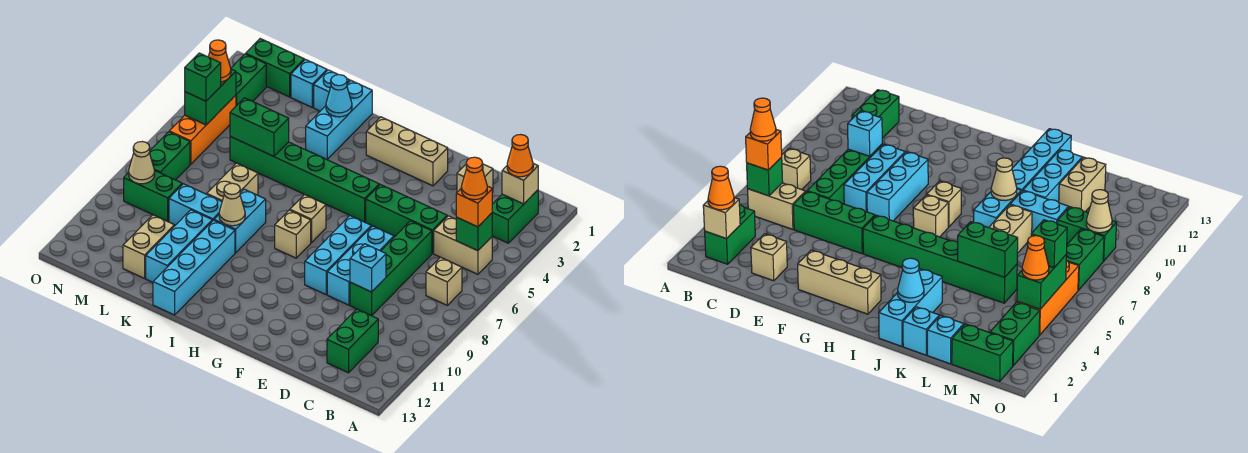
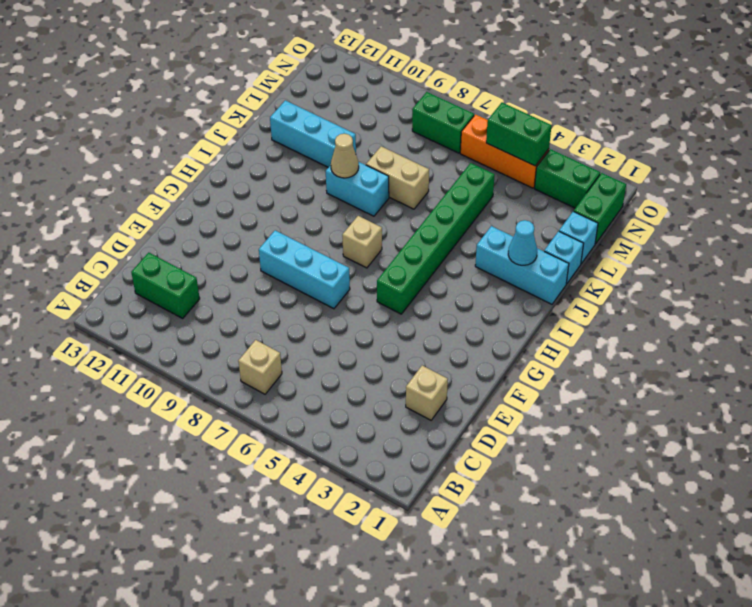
none -> green 1x2 brick [492,190,538,243]
none -> tan 1x2 brick [434,216,492,274]
none -> green 1x3 brick [366,184,447,253]
none -> green 1x4 brick [350,221,432,316]

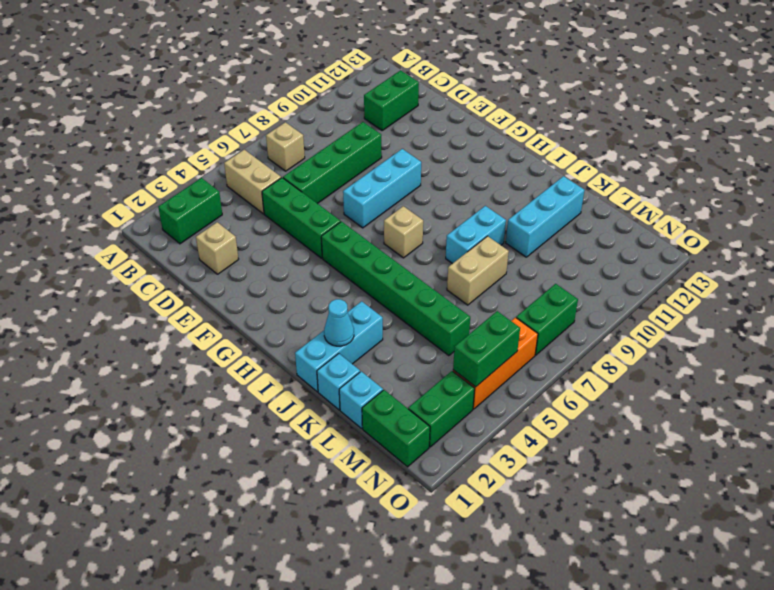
none -> cyan 1x3 brick [327,226,394,305]
none -> tan 1x3 brick [366,117,448,186]
none -> tan 1x1 brick [275,210,311,258]
none -> cyan 1x4 brick [153,220,235,315]

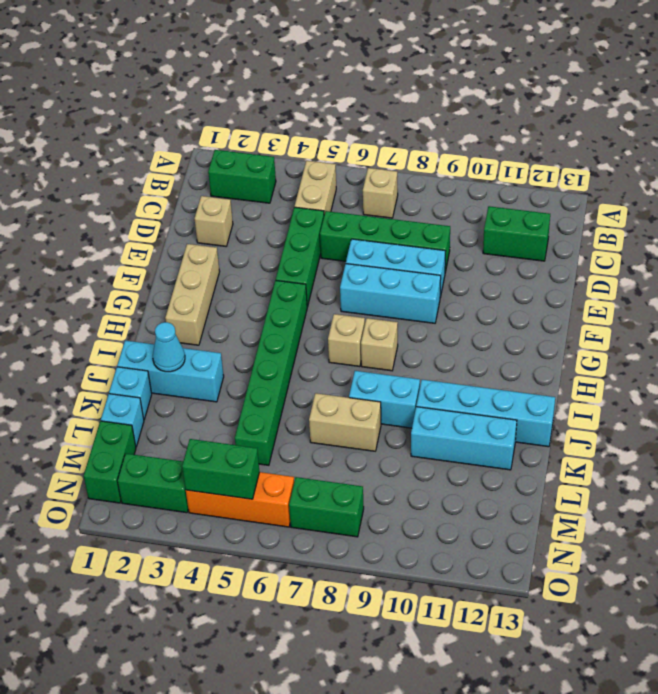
none -> cyan 1x2 brick [169,184,222,225]
none -> tan 1x2 brick [123,215,174,278]
none -> green 1x2 brick [124,171,182,221]
none -> tan 1x1 brick [502,164,538,204]

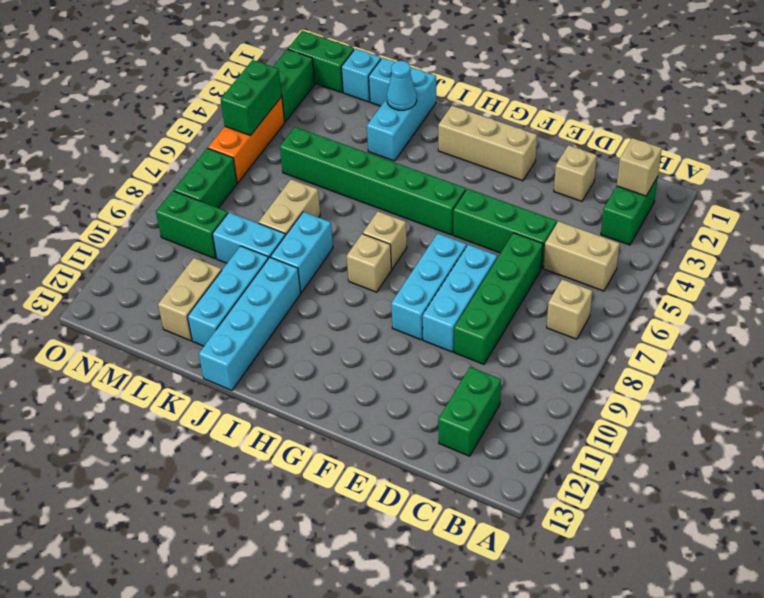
none -> green 1x1 brick [456,213,492,251]
none -> cyan 1x1 brick [350,244,386,292]
none -> tan 1x1 cone [219,183,245,226]
none -> green 1x2 brick [230,98,289,156]

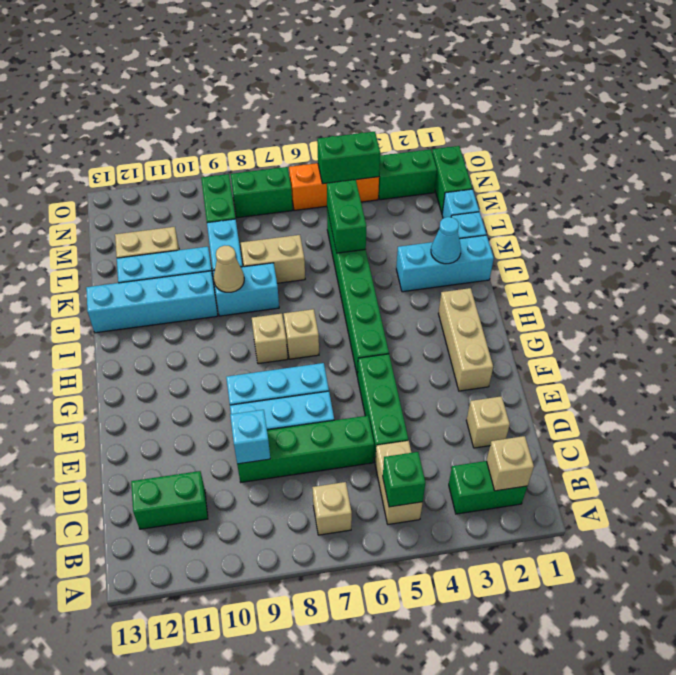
none -> tan 1x1 cone [129,142,155,184]
none -> orange 1x1 cone [507,135,533,177]
none -> orange 1x1 brick [456,186,492,227]
none -> orange 1x1 cone [208,40,231,82]

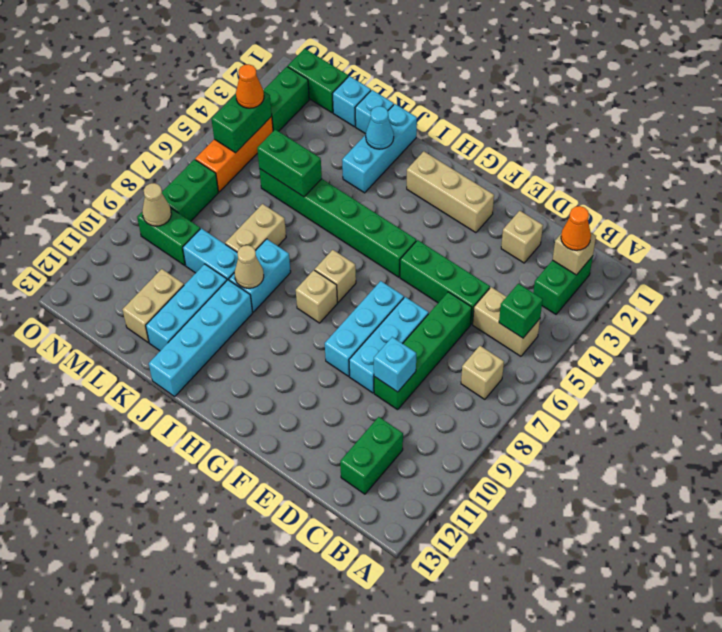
none -> orange 1x1 brick [456,186,492,227]
none -> green 1x1 brick [185,53,221,101]
none -> orange 1x1 cone [461,157,487,200]

